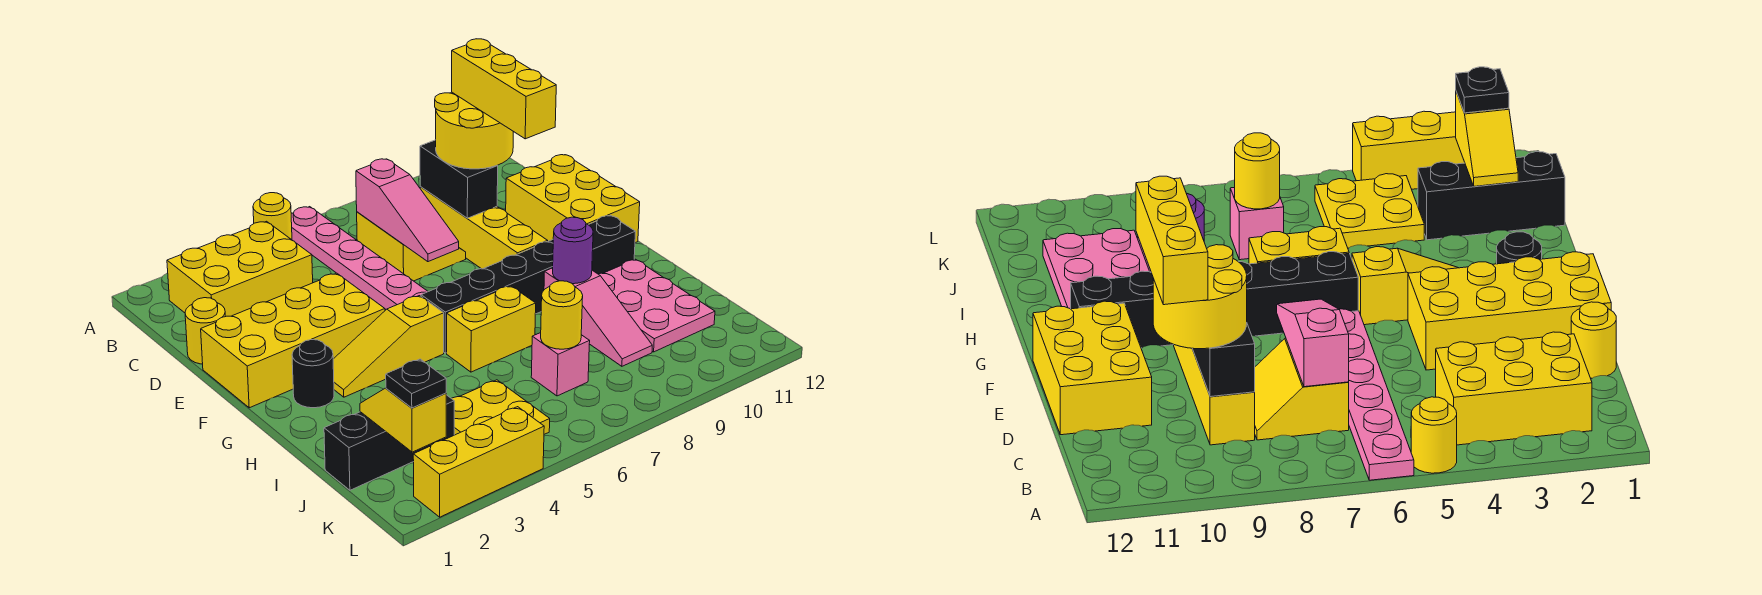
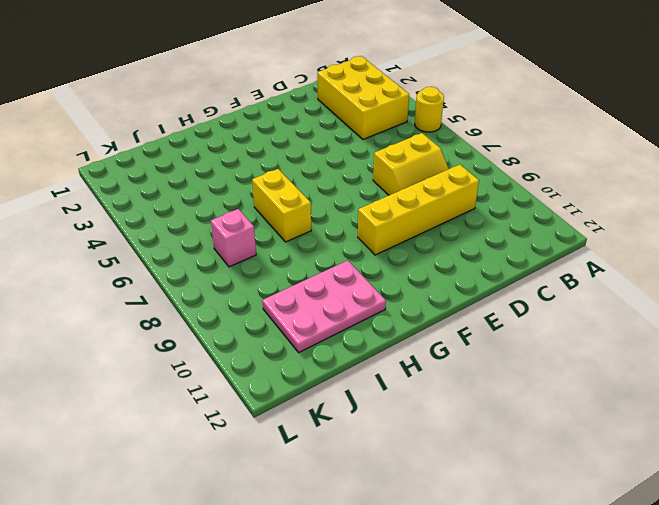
none -> pink 1x6 plate [291,207,428,309]
none -> yellow 1x1 round brick [185,298,225,364]
none -> yellow 2x3 brick [506,155,640,243]

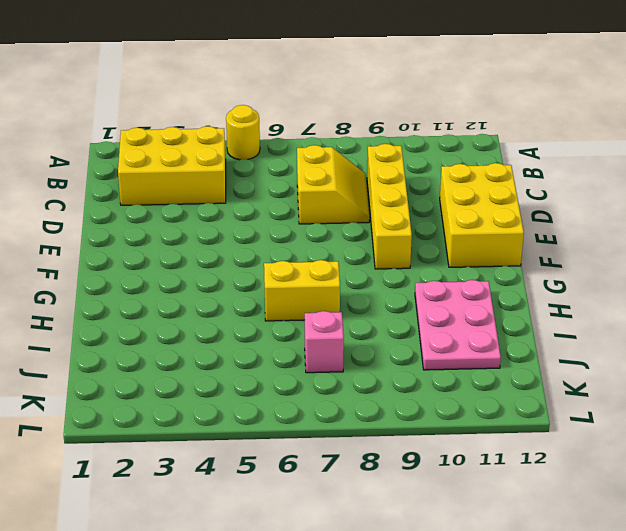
none -> pink 1x6 plate [291,207,428,309]
none -> yellow 1x1 round brick [185,298,225,364]
none -> yellow 2x4 brick [201,273,385,408]

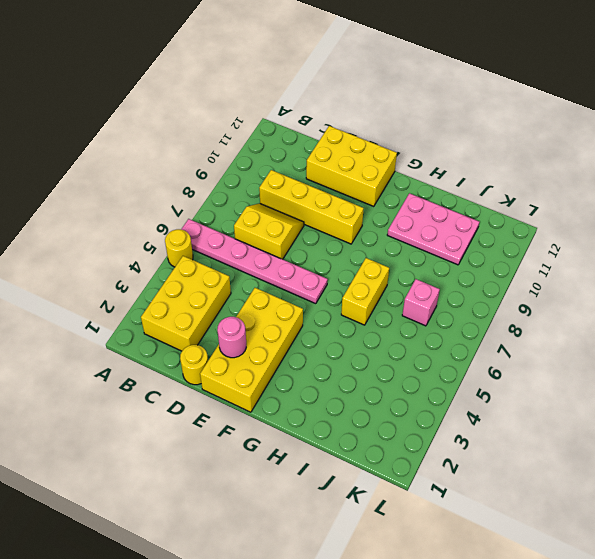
pink 1x1 round brick [217,317,246,358] -> none
none -> black 1x1 round brick [292,340,334,408]
none -> yellow 1x3 slope [333,296,444,397]
none -> black 1x6 brick [421,215,636,353]

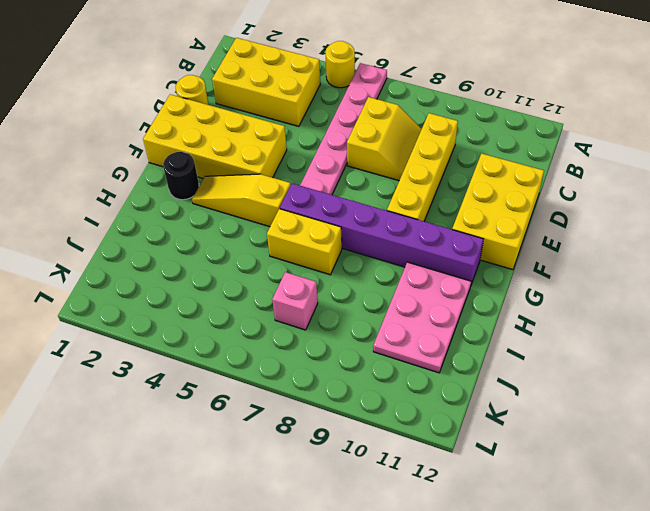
purple 1x6 brick [280,183,483,287] -> black 1x6 brick [421,215,636,353]
none -> pink 1x3 slope [544,268,652,366]
none -> black 1x3 brick [324,395,454,490]
none -> yellow 2x2 plate [451,380,550,435]

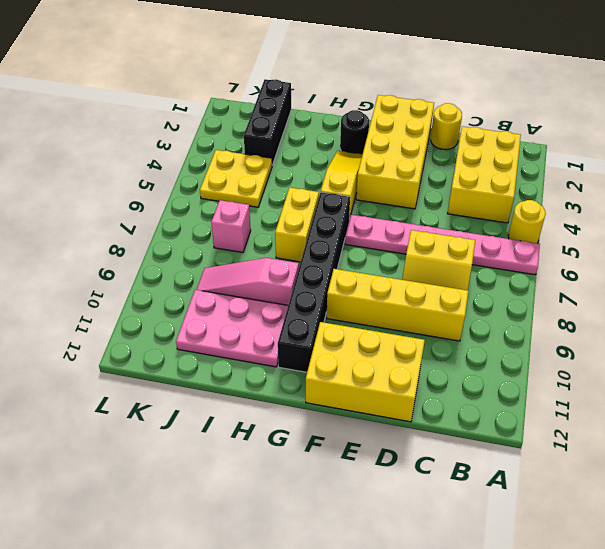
none -> yellow 1x3 brick [413,407,544,517]
none -> pink 1x3 slope [356,159,459,262]
none -> black 1x2 brick [420,140,498,218]

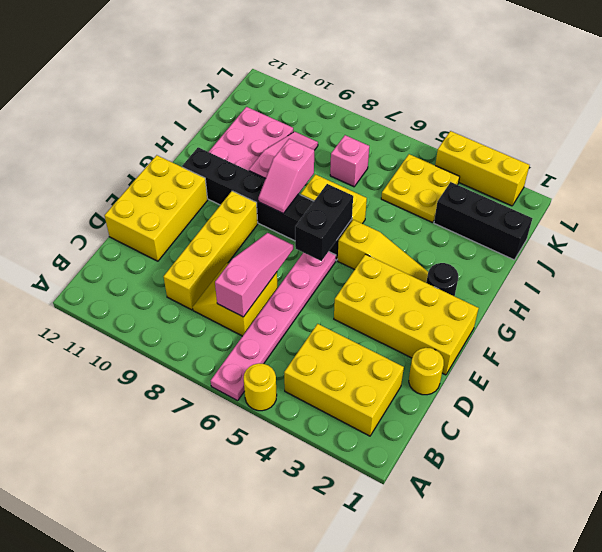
black 1x2 brick [295,184,353,261] -> black 1x2 brick moved to [420,140,498,218]
pink 1x2 slope [258,139,314,213] -> none
none -> purple 1x1 round brick [553,217,593,284]
none -> yellow 1x2 slope [360,388,446,452]
none -> yellow 1x1 round brick [541,281,583,349]

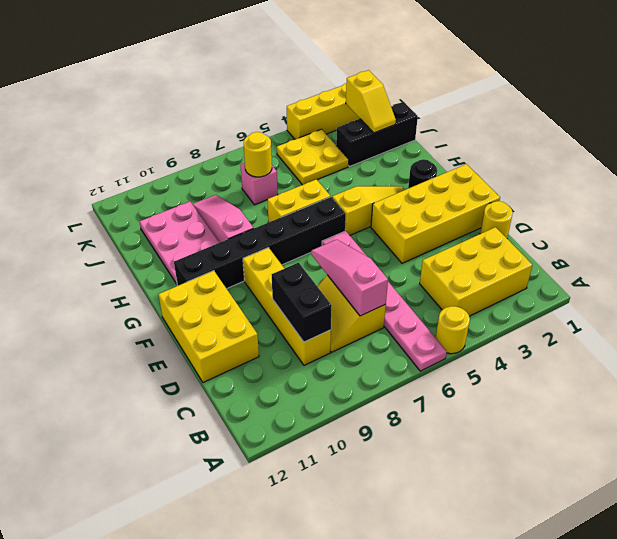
none -> purple 1x1 round brick [553,217,593,284]
none -> yellow 2x2 round brick [435,93,513,169]
none -> black 1x1 plate [386,359,446,408]

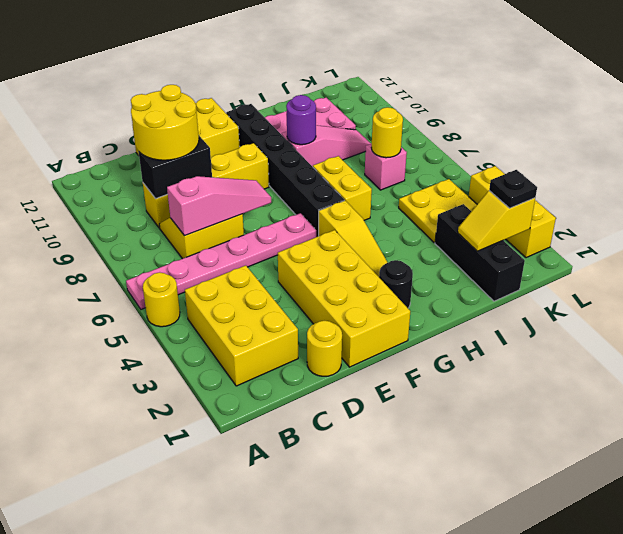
none -> yellow 1x3 brick [452,39,556,139]

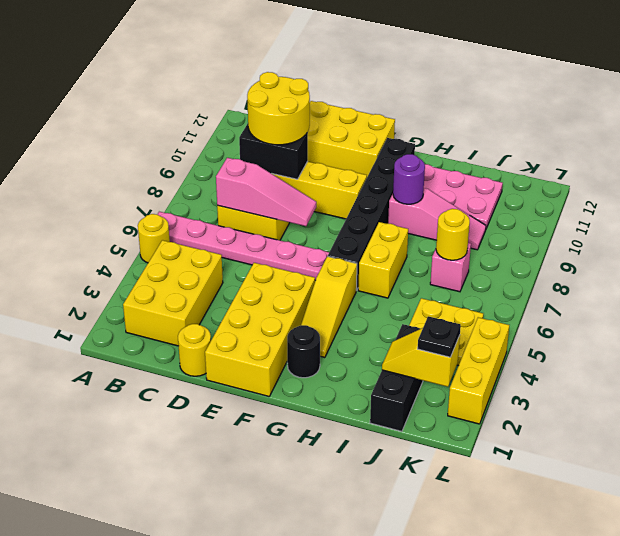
none -> yellow 1x3 brick [452,39,556,139]

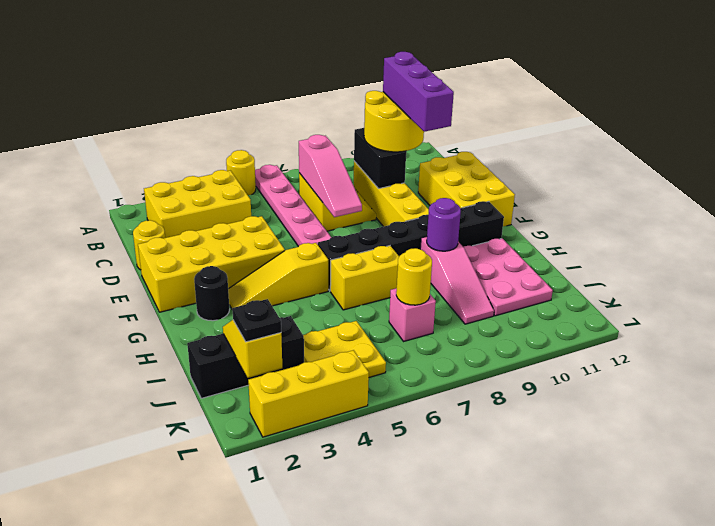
purple 1x3 brick [383,52,454,132] -> yellow 1x3 brick [452,39,556,139]

